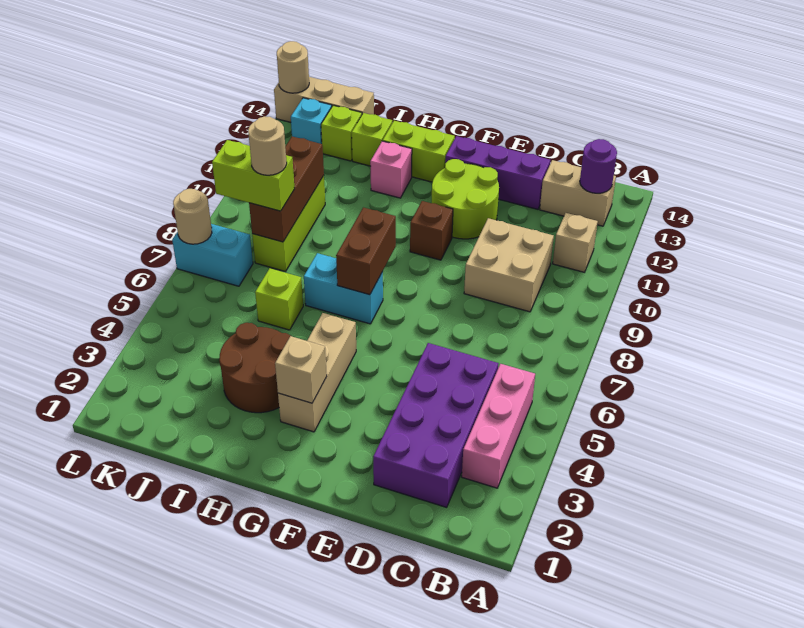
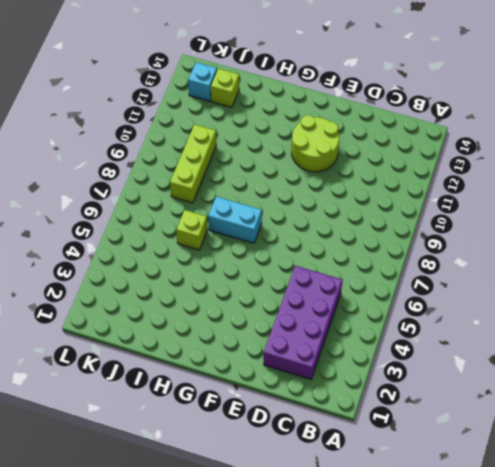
none -> pink 1x3 brick [462,364,535,488]
none -> tan 1x1 brick [553,213,598,272]
none -> tan 1x2 brick [540,160,616,226]

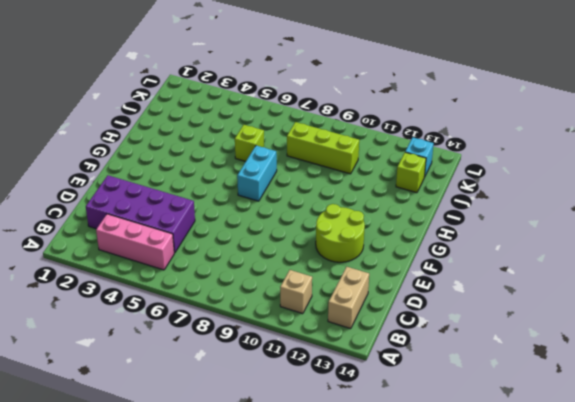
none -> tan 2x2 brick [464,218,554,312]
none -> purple 1x3 brick [445,136,550,209]
none -> brown 1x1 brick [410,201,453,260]

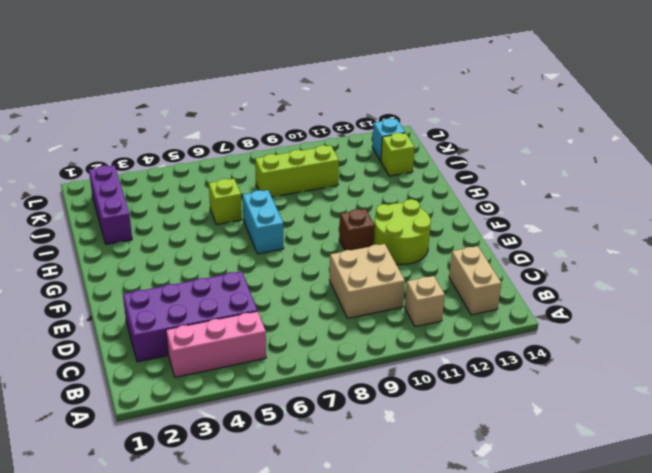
purple 1x3 brick [89,165,132,244] -> purple 1x3 brick moved to [445,136,550,209]
none -> tan 1x3 brick [278,313,356,432]
none -> lime 1x2 brick [383,121,455,182]
none -> brown 2x2 round brick [219,323,291,413]

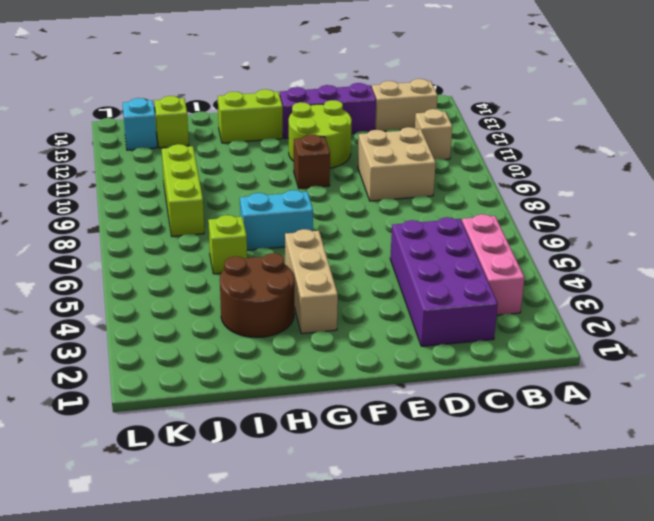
none -> pink 1x1 brick [370,141,412,198]
none -> lime 1x1 brick [352,113,392,166]
none -> tan 1x3 brick [274,77,374,122]

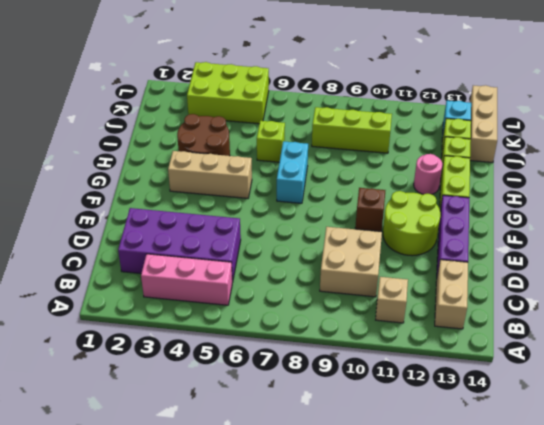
pink 1x1 round brick [414,154,443,194] -> pink 1x1 brick [370,141,412,198]
lime 2x3 brick [187,62,269,124] -> none
none -> cyan 1x2 brick [172,224,253,286]
none -> purple 1x1 round brick [580,139,617,193]
none -> tan 1x1 brick [275,336,327,403]

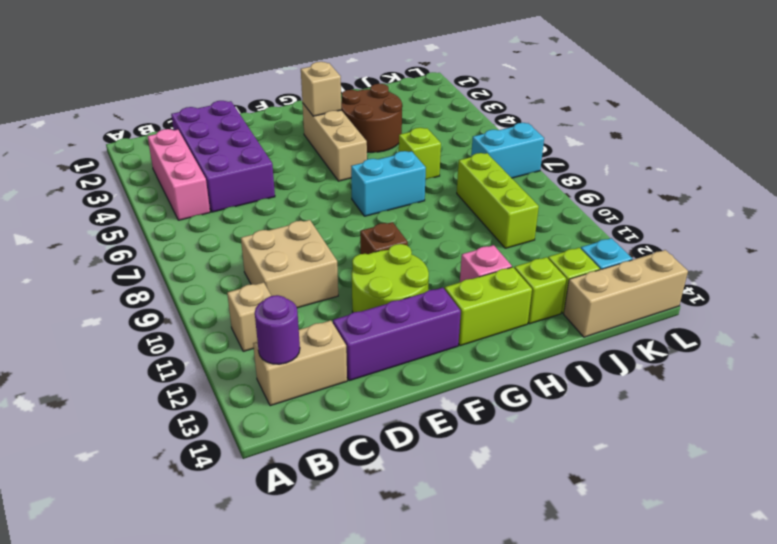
none -> brown 1x2 brick [336,207,396,295]
none -> brown 1x3 brick [249,136,324,242]
none -> tan 1x1 round brick [173,189,212,244]

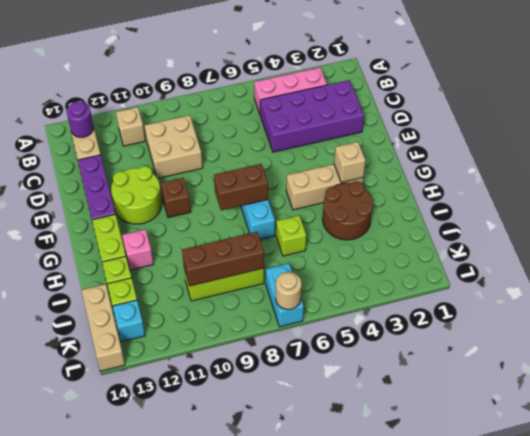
none -> tan 1x1 round brick [277,41,309,93]
none -> lime 1x2 brick [212,140,295,211]
none -> tan 1x1 round brick [248,116,287,175]

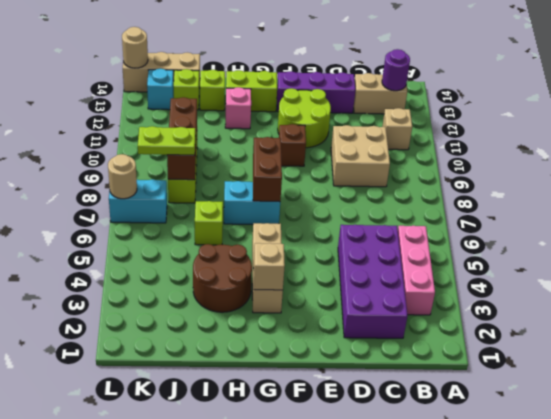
lime 1x2 plate [138,126,196,155] -> lime 1x2 brick [212,140,295,211]
none -> tan 1x1 round brick [248,116,287,175]

